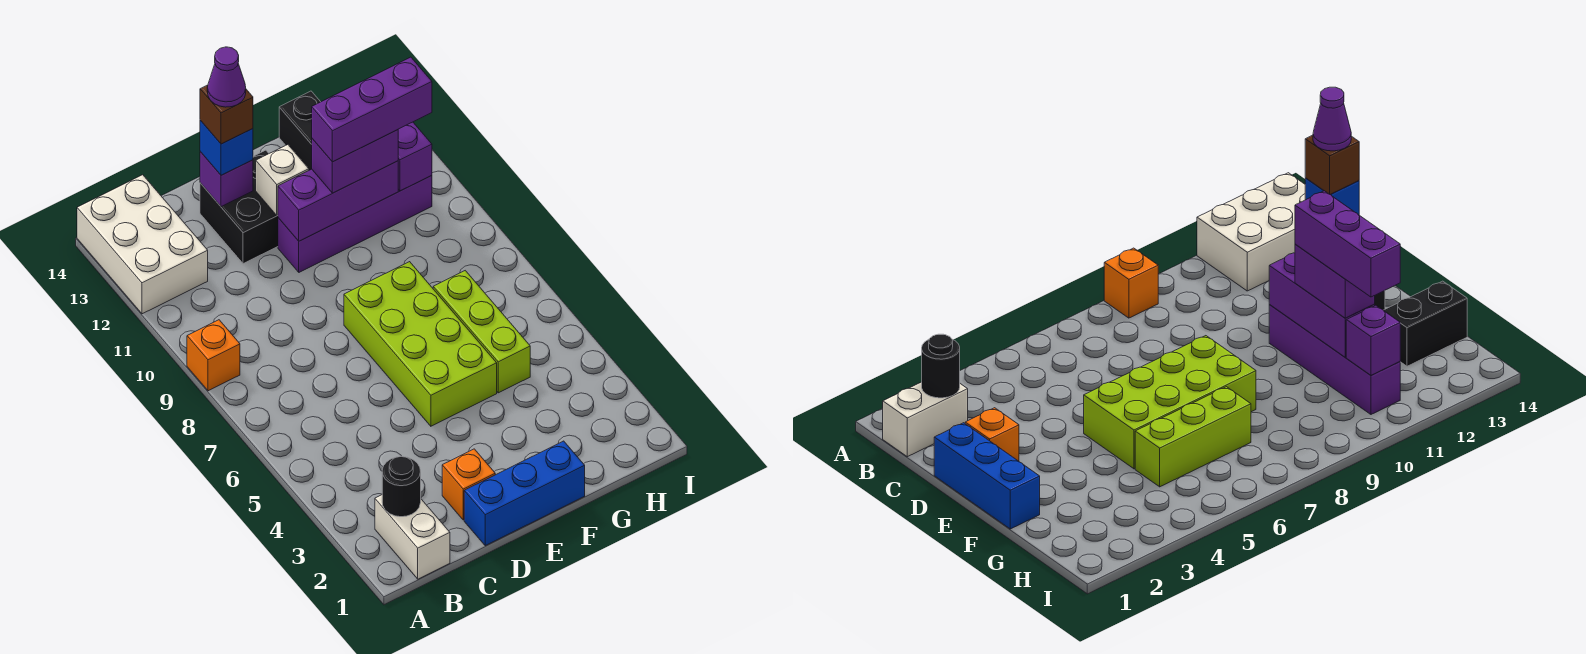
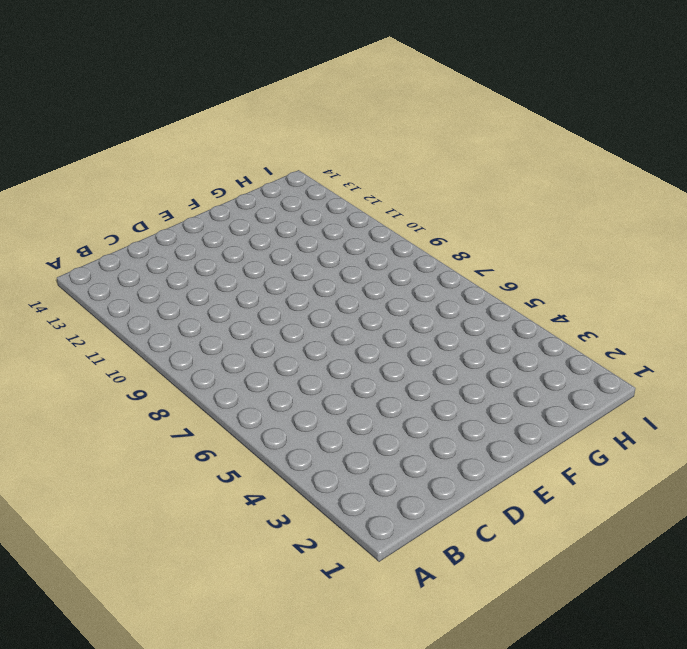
none -> orange 1x1 brick [187,320,240,391]
none -> white 2x3 brick [77,175,208,314]
none -> white 1x2 brick [375,495,450,579]

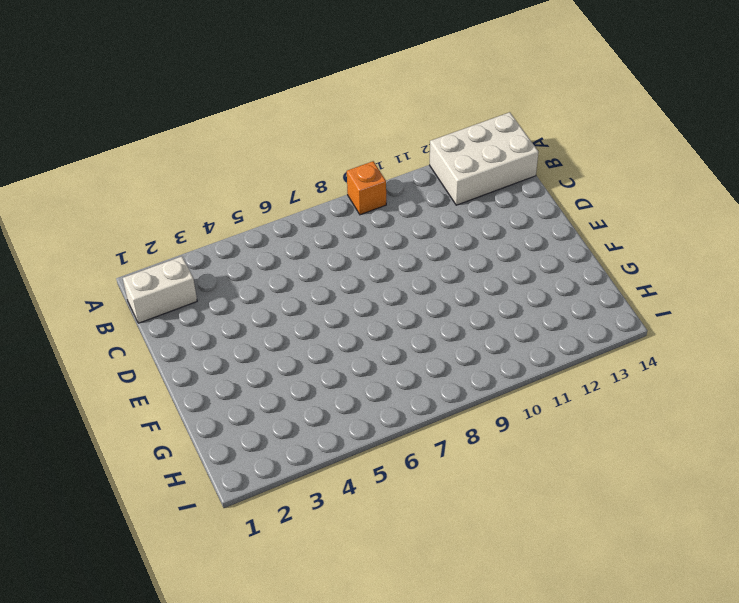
none -> blue 1x3 brick [464,441,585,546]
none -> orange 1x1 brick [442,449,495,520]
none -> black 2x2 brick [200,150,278,264]

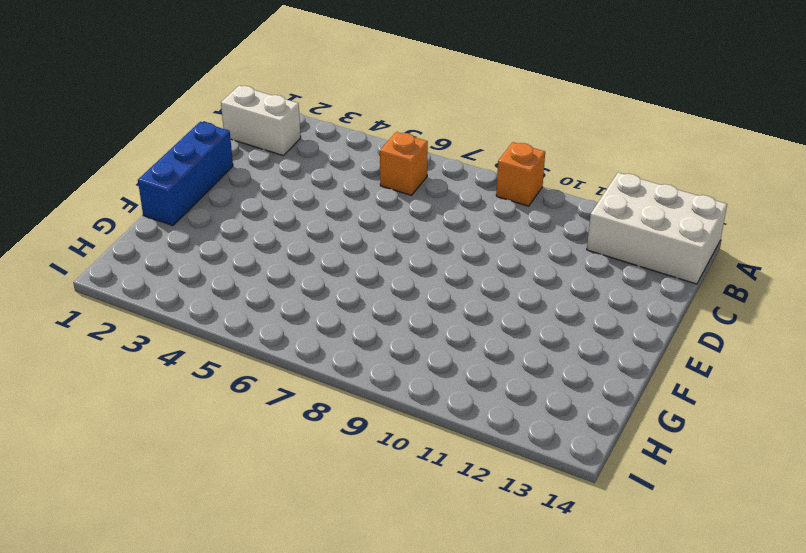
orange 1x1 brick [380,132,428,195] -> orange 1x1 brick moved to [442,449,495,520]
none -> black 2x2 brick [200,150,278,264]
none -> lime 2x4 brick [344,262,497,426]
none -> purple 1x4 brick [278,176,432,272]

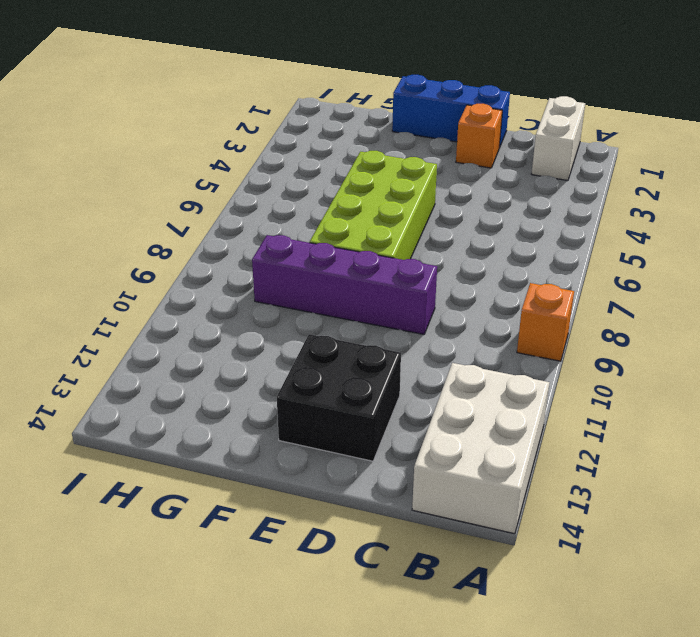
purple 1x4 brick [252,235,437,334] -> purple 1x4 brick moved to [278,176,432,272]
none -> lime 1x3 brick [433,271,530,393]
none -> black 1x2 brick [279,91,320,170]
none -> black 1x1 round brick [382,457,421,517]

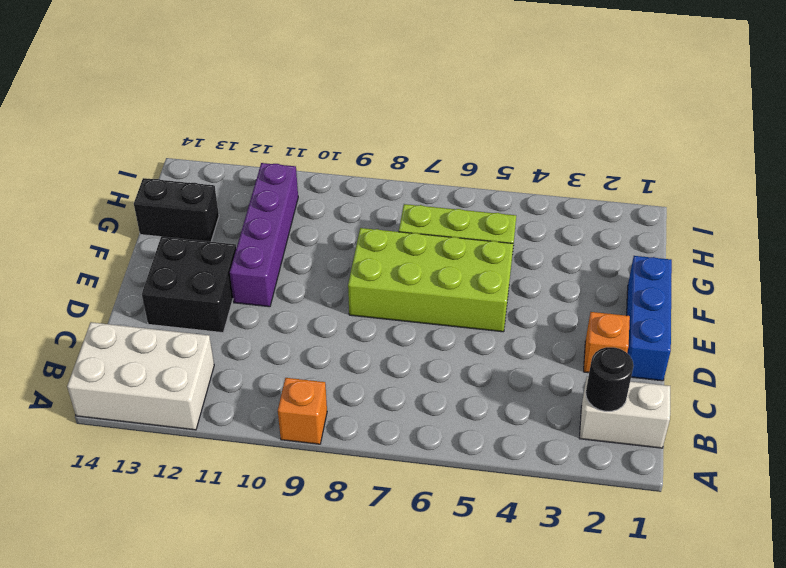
none -> purple 1x1 brick [200,152,253,207]
none -> purple 1x3 brick [278,161,398,241]
none -> white 1x1 brick [256,145,309,216]

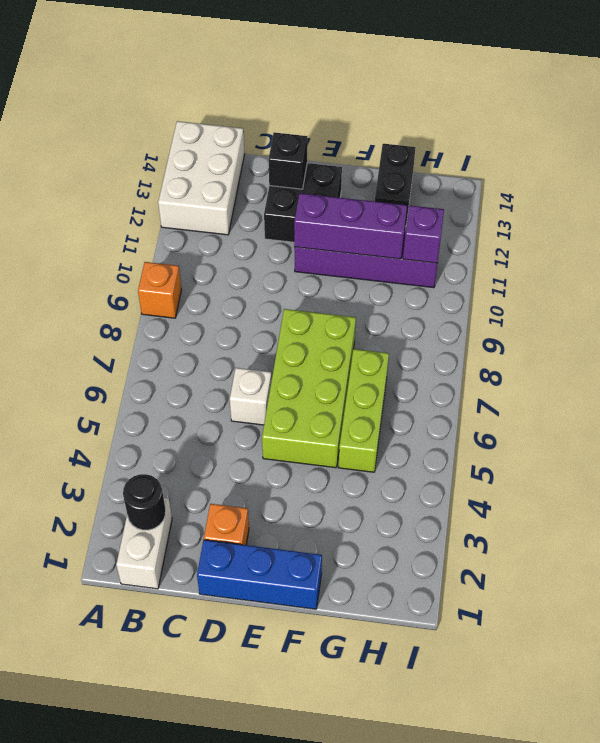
white 1x1 brick [230,368,272,425] -> white 1x1 brick moved to [256,145,309,216]
black 1x1 brick [269,132,307,189] -> purple 1x1 brick [200,152,253,207]
none -> blue 1x1 brick [200,120,253,175]
none -> purple 1x2 brick [312,130,398,193]
none -> brown 1x1 brick [200,85,253,144]

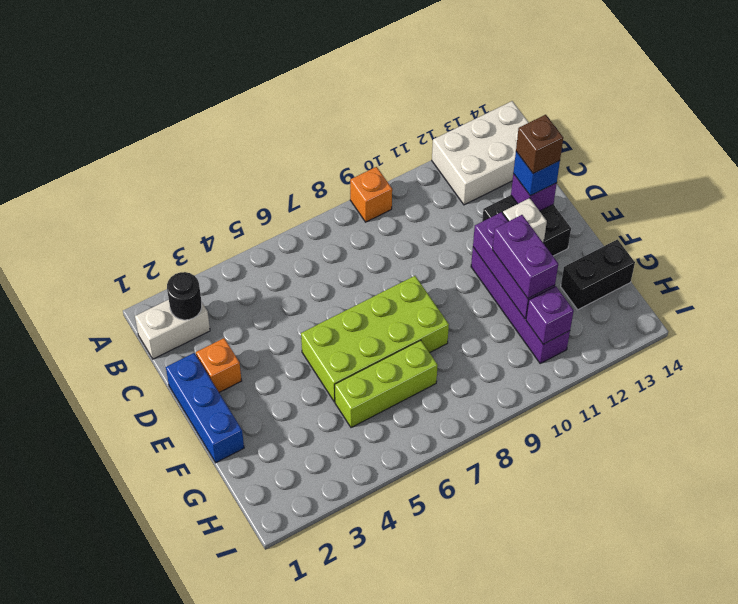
none -> purple 1x3 brick [312,57,432,162]
none -> purple 1x1 cone [207,47,246,107]

